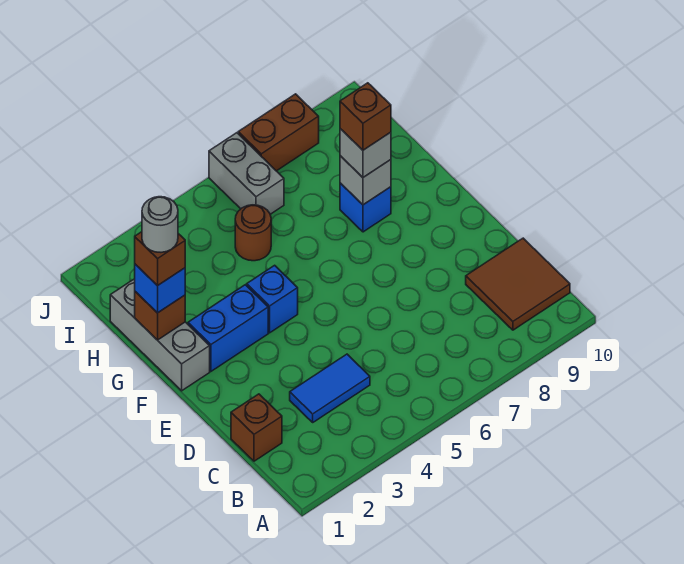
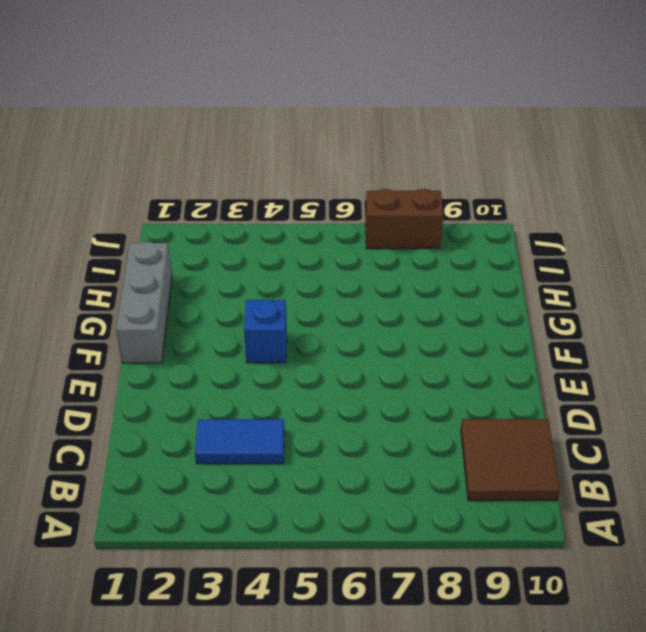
none -> brown 1x1 brick [231,394,282,461]
none -> blue 1x2 brick [188,285,268,371]
none -> blue 1x1 brick [340,183,391,232]

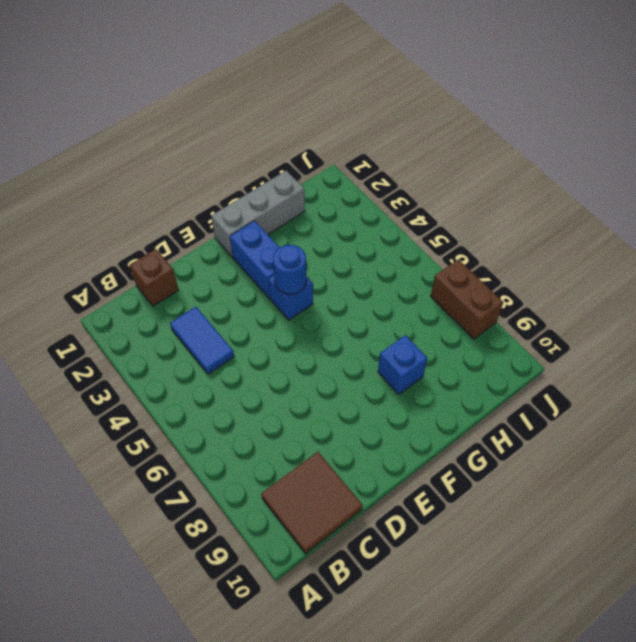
blue 1x1 round brick [273,245,307,294] -> none
none -> brown 1x1 round brick [235,205,271,261]
none -> grey 1x2 brick [209,133,284,214]
none -> brown 1x1 brick [135,292,185,340]

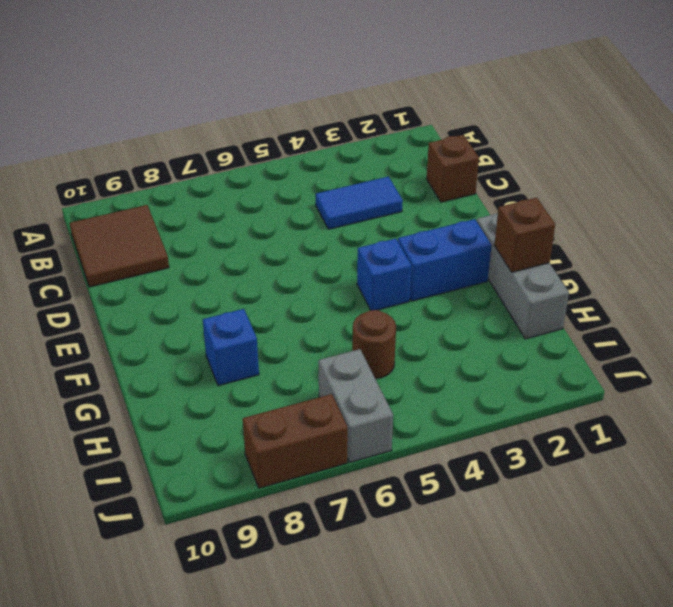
none -> grey 1x1 brick [340,156,391,205]
none -> blue 1x1 brick [135,264,185,313]
none -> grey 1x1 brick [340,129,391,177]

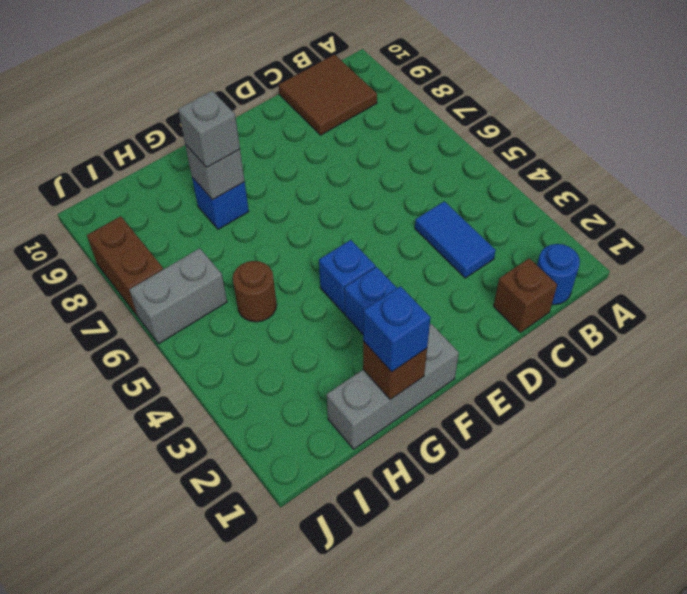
blue 1x1 round brick [537,244,580,305] -> none
none -> brown 1x1 brick [135,232,185,286]
none -> brown 1x1 brick [340,83,391,150]
none -> grey 1x1 round brick [142,197,178,252]

